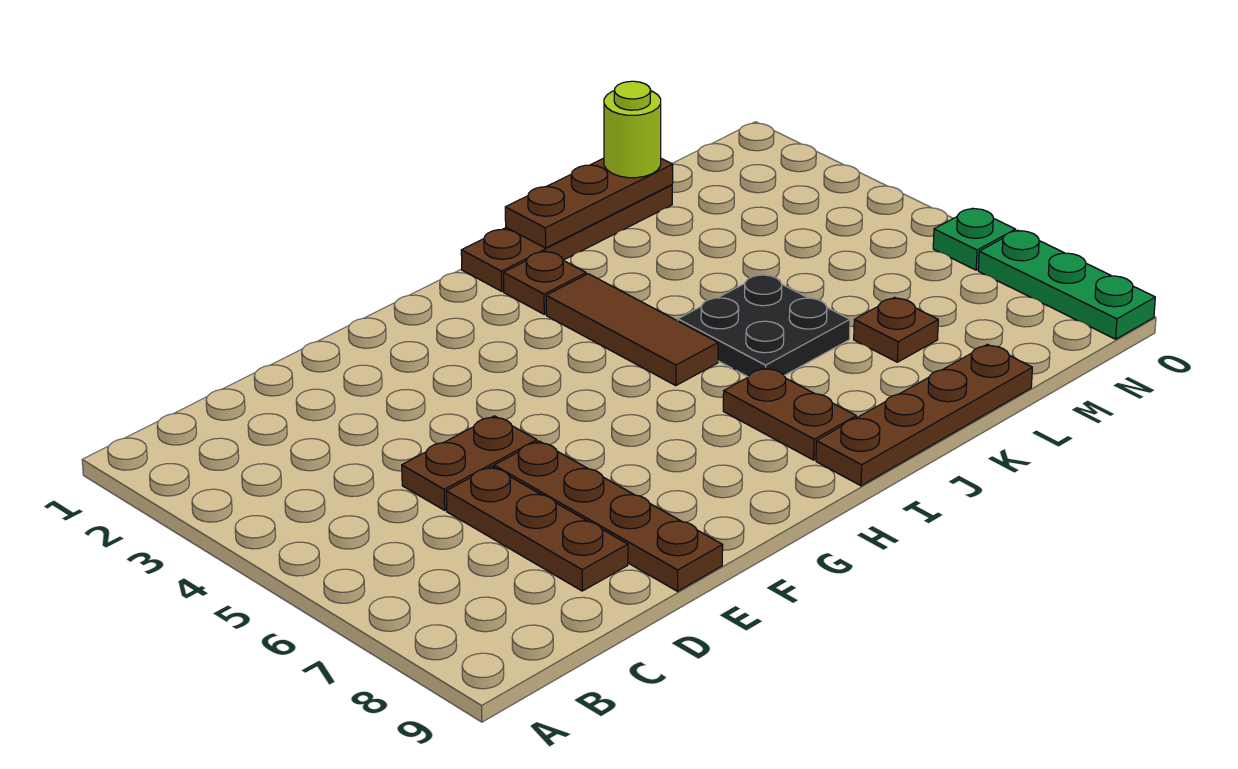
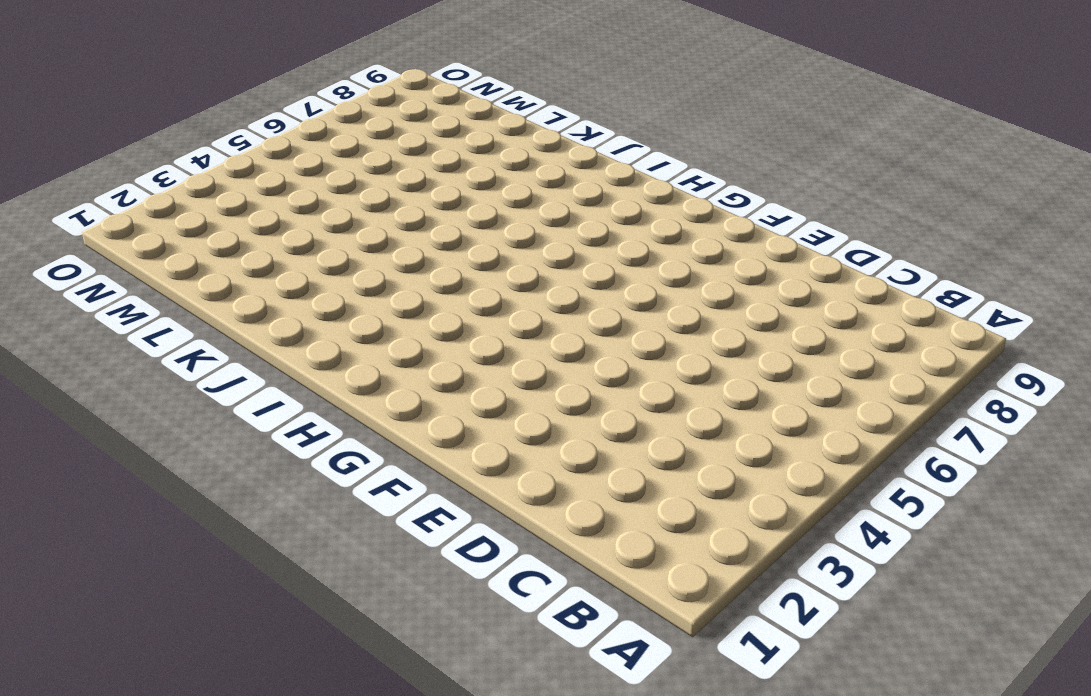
none -> brown 1x2 plate [402,416,537,510]
none -> brown 1x3 plate [446,466,628,591]
none -> brown 1x4 plate [494,441,723,591]

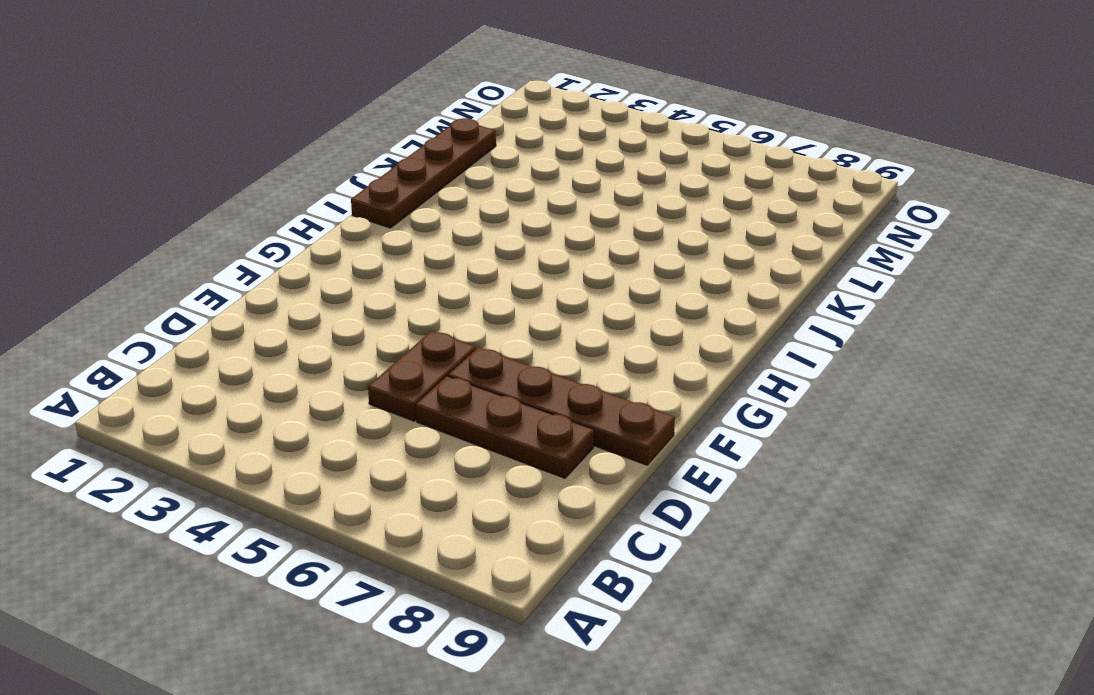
none -> brown 1x1 plate [503,251,586,314]
none -> brown 1x3 tile [546,274,718,386]
none -> brown 1x2 plate [723,368,856,460]

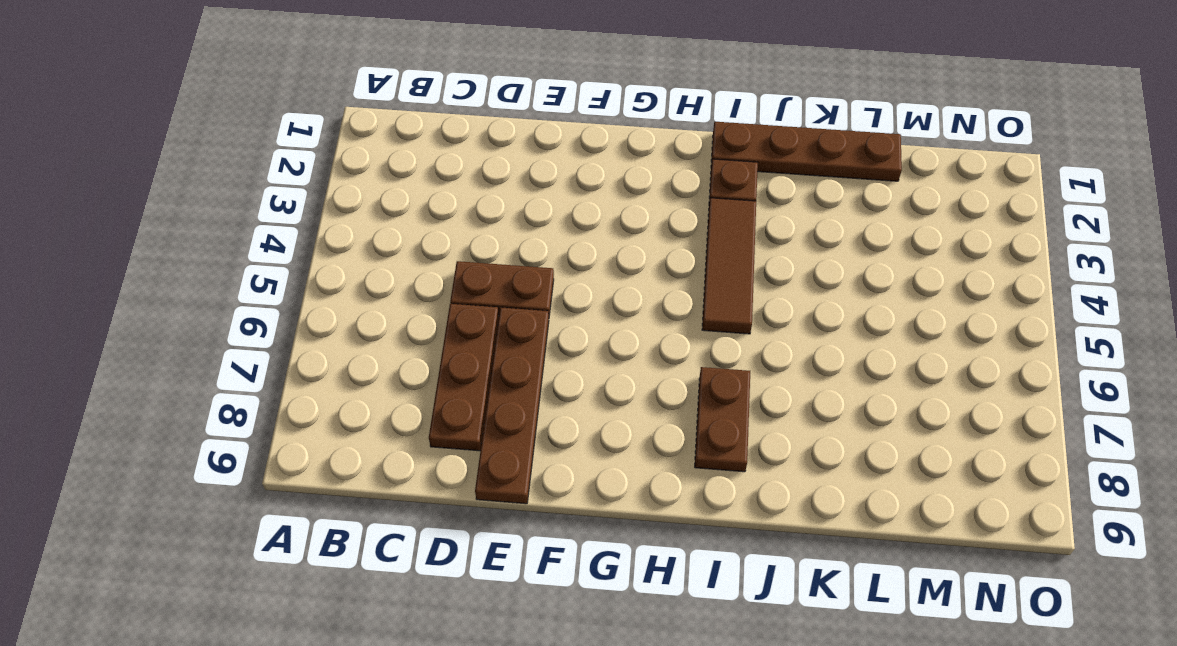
none -> brown 1x4 plate [816,344,1032,486]
none -> black 2x2 plate [678,274,850,377]
none -> brown 1x1 plate [854,298,938,362]

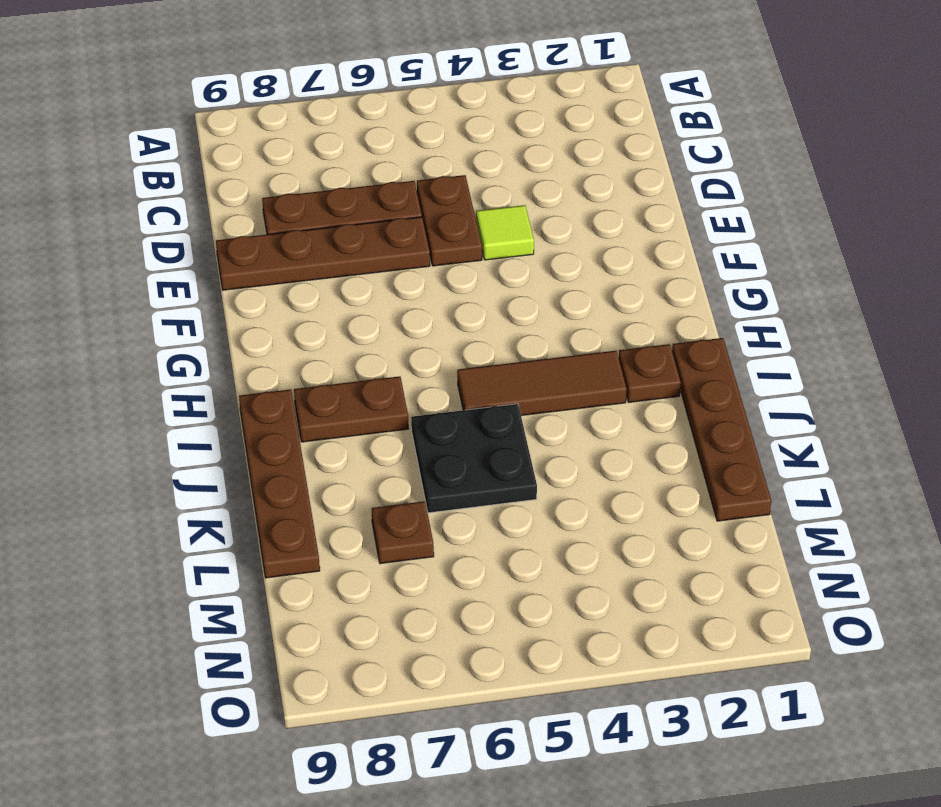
lime 1x1 tile [476,205,534,260] -> none
none -> green 1x1 plate [933,208,1016,270]
none -> green 1x3 plate [978,230,1155,339]
none -> brown 1x3 plate [505,158,673,248]

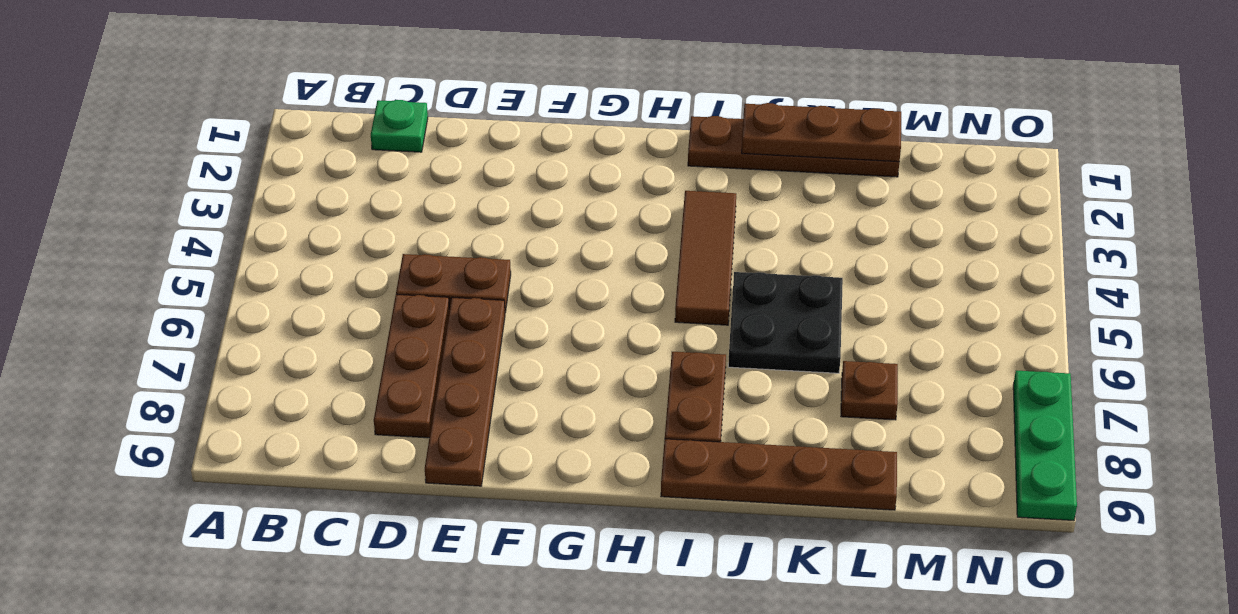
green 1x1 plate [371,100,428,152] -> green 1x1 plate moved to [933,208,1016,270]
none -> brown 1x1 plate [503,251,586,314]
none -> lime 1x1 round brick [604,81,661,178]

